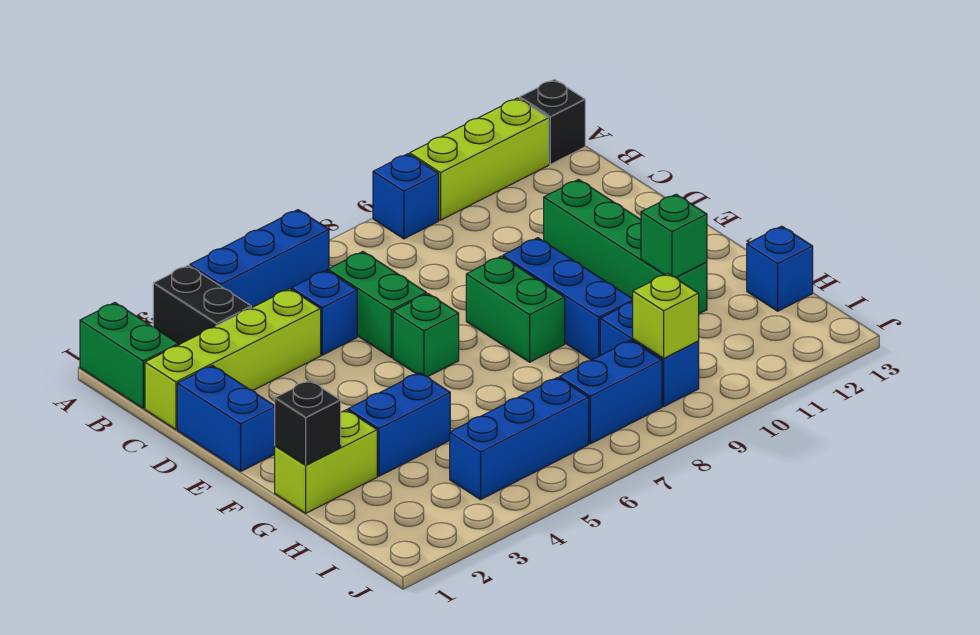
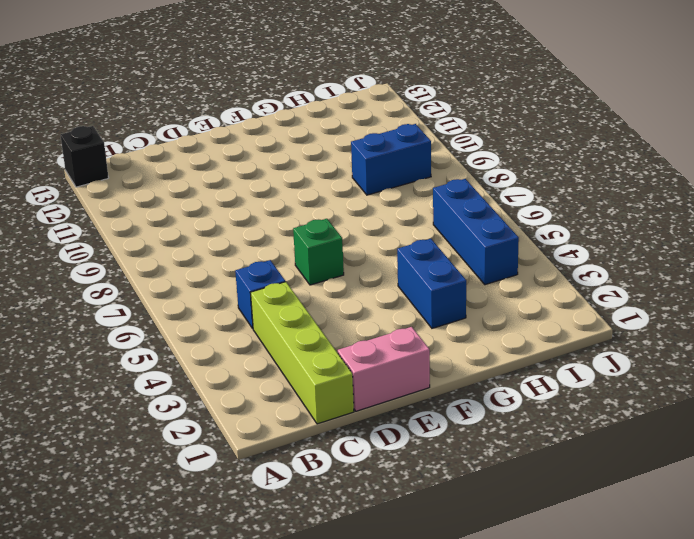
pink 1x2 brick [338,327,430,411] -> blue 1x2 brick [177,365,275,471]
none -> green 1x2 brick [80,303,178,408]
none -> black 1x2 brick [153,265,251,345]
none -> blue 1x3 brick [190,210,329,308]

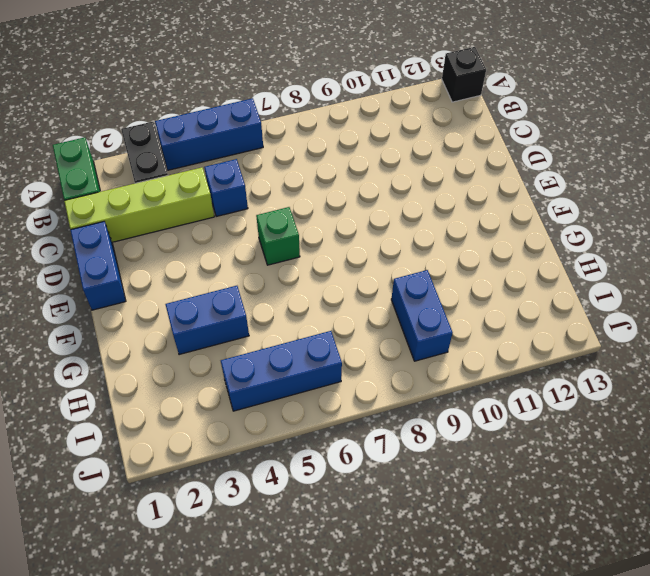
none -> blue 1x1 brick [373,154,439,239]
none -> lime 1x3 brick [410,98,549,220]
none -> green 1x2 brick [328,252,426,357]

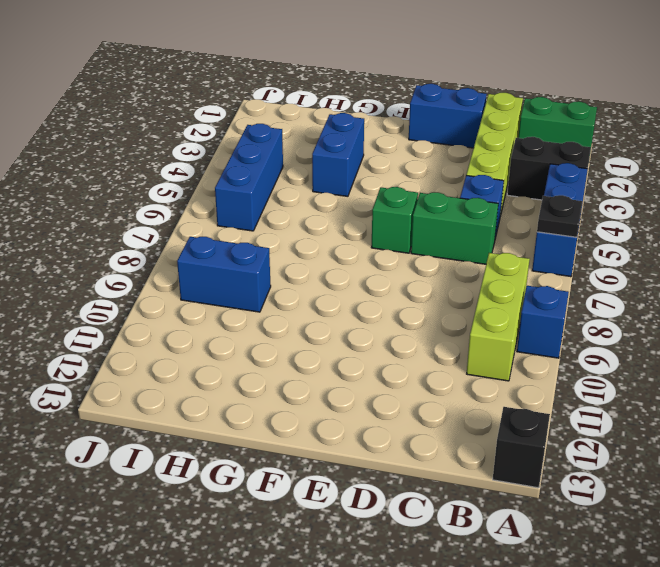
black 1x1 plate [537,195,583,237] -> none
lime 1x3 brick [467,253,530,381] -> lime 1x3 brick moved to [410,98,549,220]
none -> green 1x4 brick [544,180,707,314]
none -> green 1x2 brick [466,256,565,362]
none -> blue 1x3 brick [503,238,633,360]

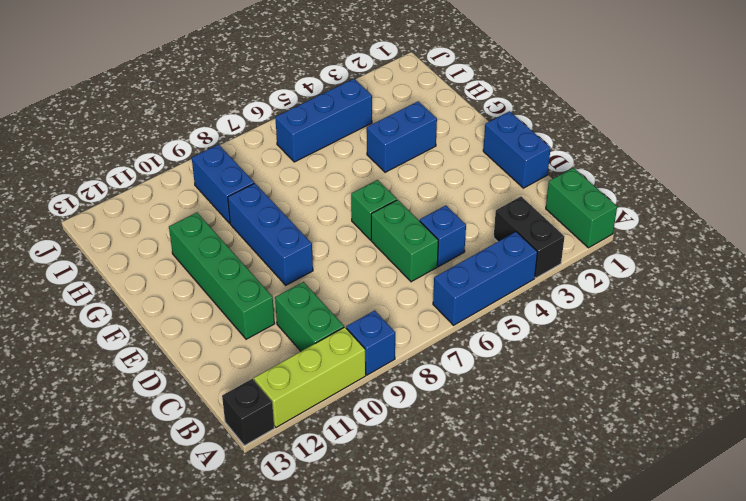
green 1x2 brick [275,282,344,351] -> green 1x2 brick moved to [466,256,565,362]
none -> lime 1x4 brick [145,289,321,429]
none -> lime 1x2 brick [275,410,377,513]
none -> blue 1x1 brick [747,226,813,311]

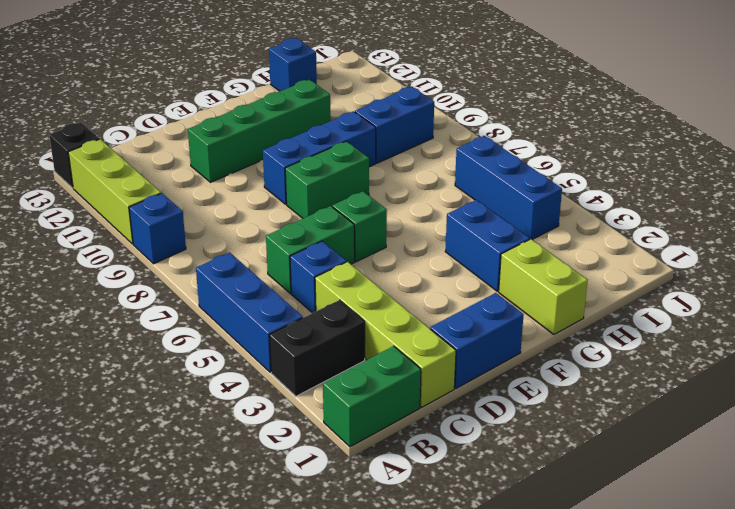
none -> blue 1x2 brick [560,340,662,444]
none -> black 1x1 brick [275,380,341,465]
none -> green 1x1 brick [641,194,707,277]

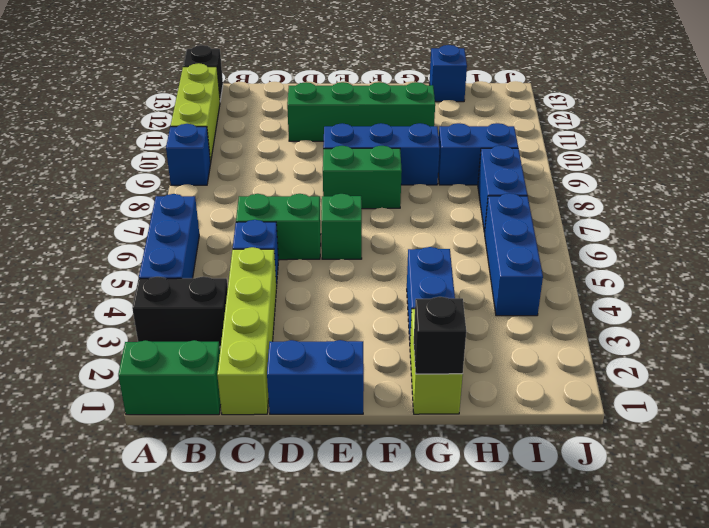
none -> green 1x1 brick [641,194,707,277]
none -> lime 1x1 brick [633,273,699,359]

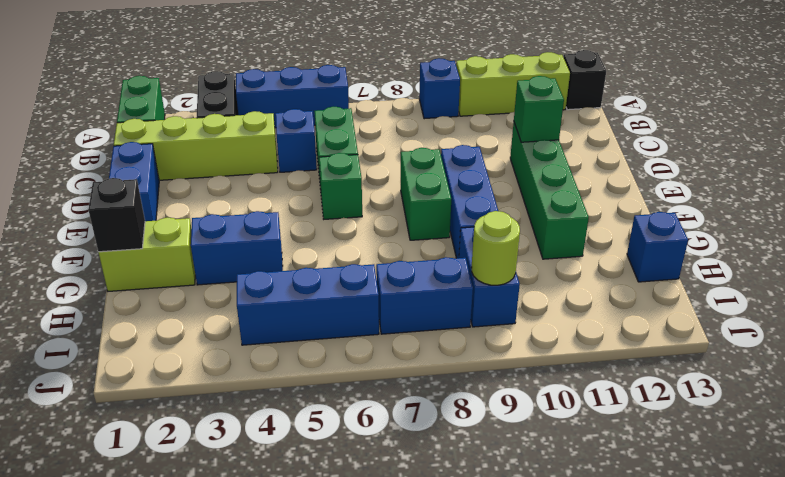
green 1x1 brick [514,76,564,142] -> green 1x1 brick moved to [641,194,707,277]
lime 1x1 round brick [471,211,520,285] -> lime 1x1 brick [633,273,699,359]

